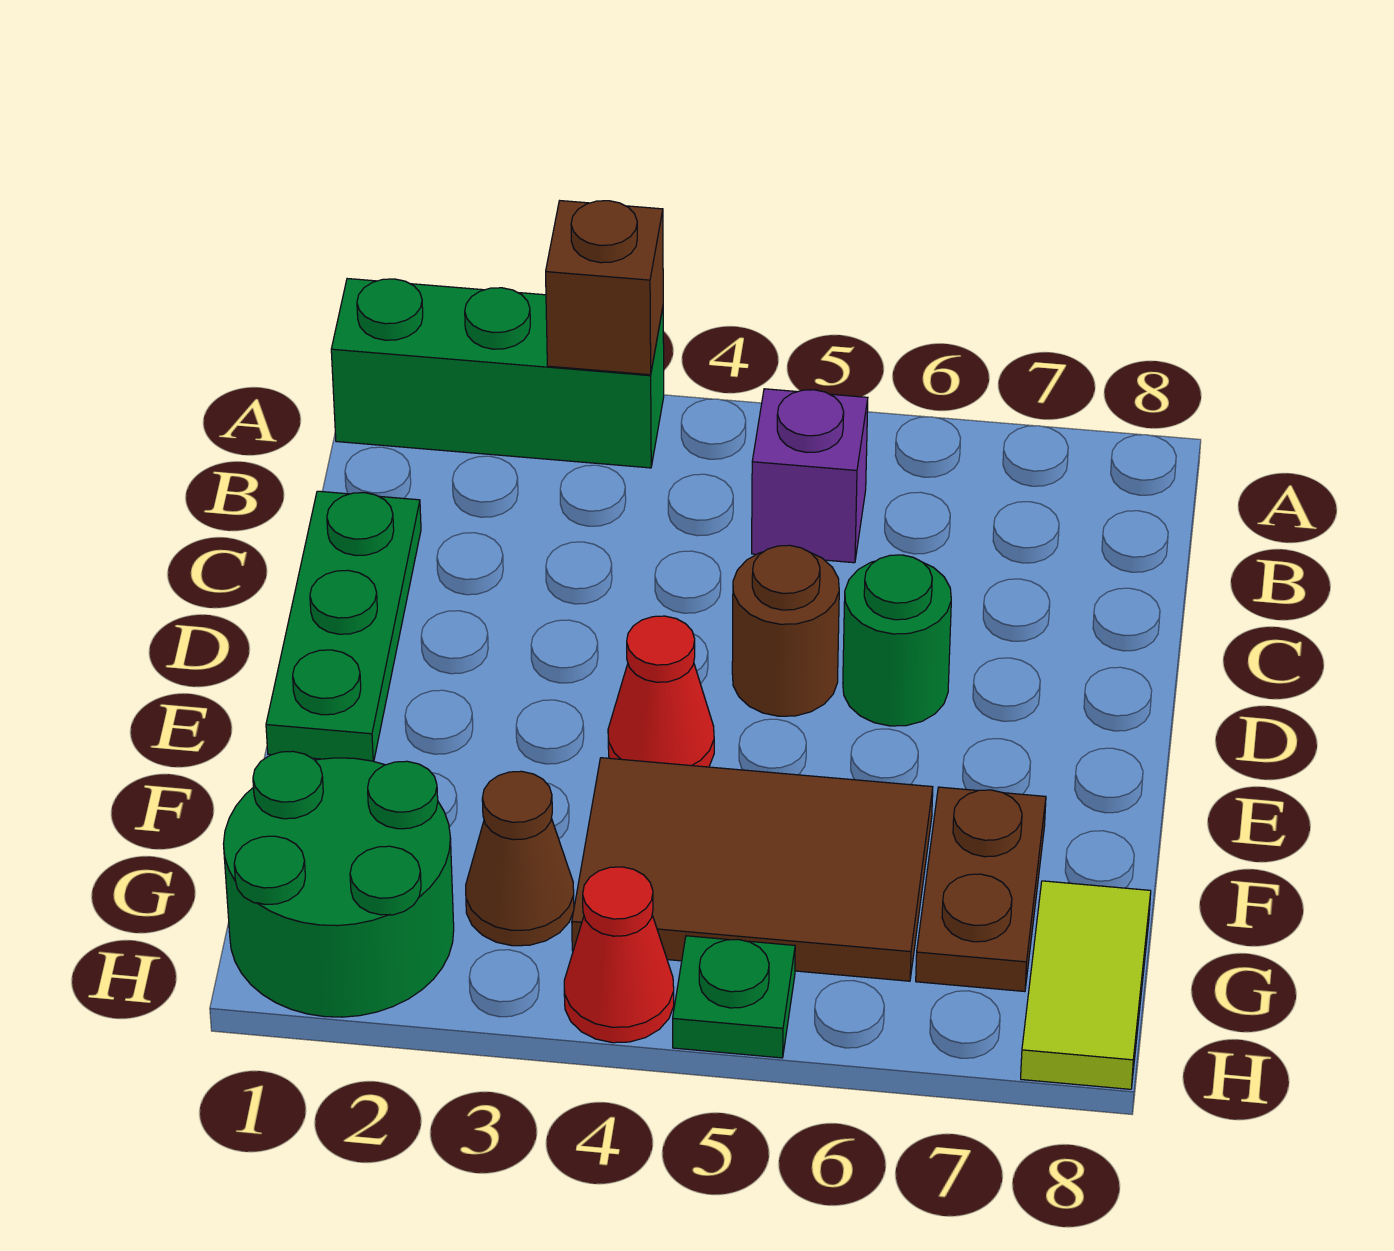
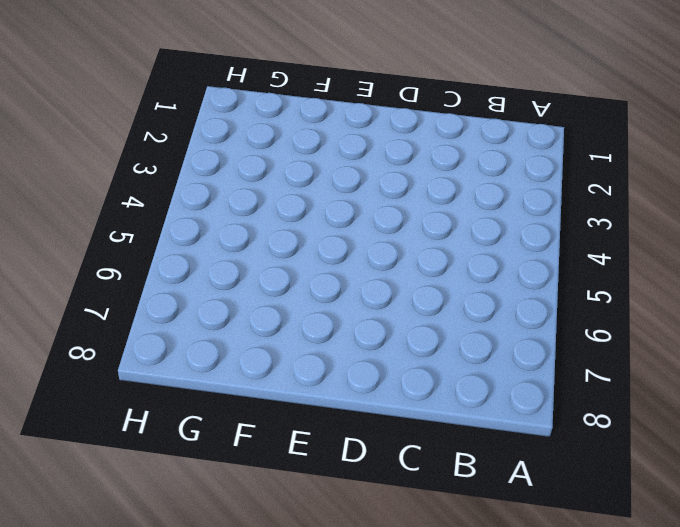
none -> green 1x3 brick [331,279,664,468]
none -> purple 1x1 brick [752,389,868,563]
none -> green 1x3 plate [266,491,421,762]

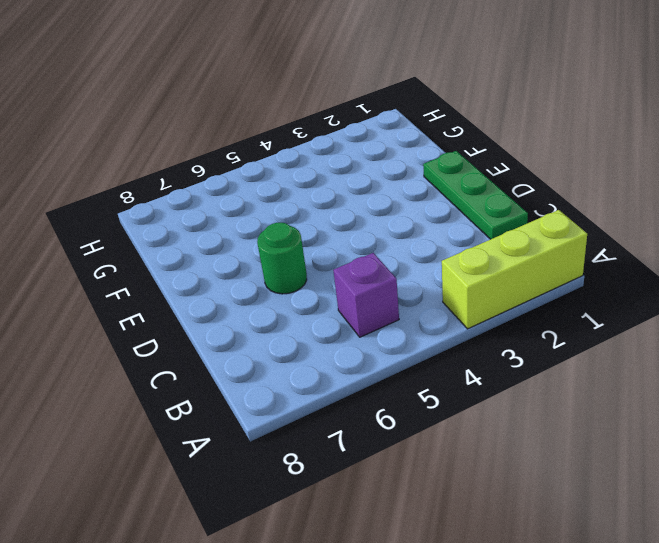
lime 1x3 brick [442,210,587,329] -> green 1x3 brick [331,279,664,468]
none -> brown 1x1 round brick [732,545,839,716]
none -> red 1x1 cone [608,616,714,767]
none -> brown 2x3 tile [572,758,933,981]

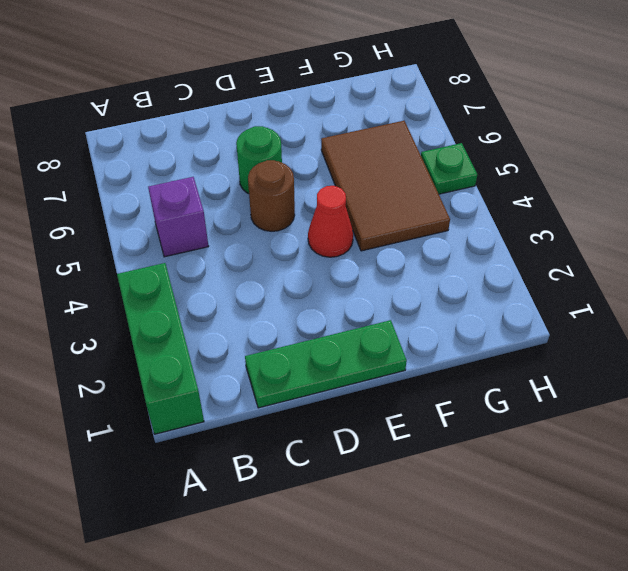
none -> brown 1x2 plate [916,787,1046,992]
none -> green 2x2 round brick [224,751,454,1017]
none -> brown 1x1 cone [466,771,574,946]

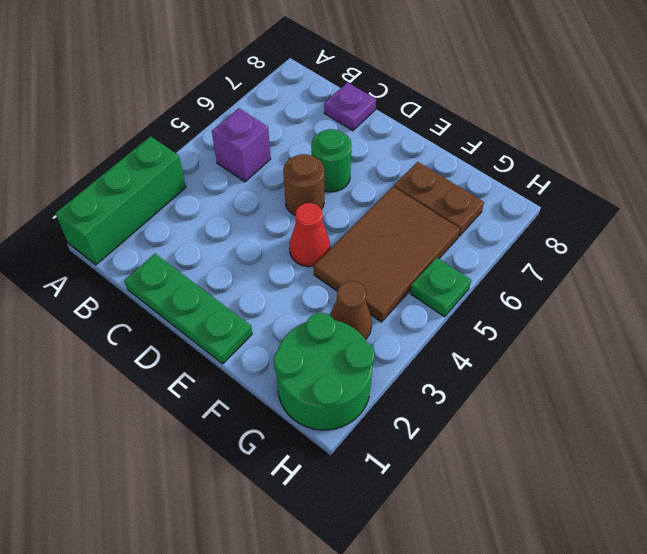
purple 1x1 plate [324,82,376,131] -> none
none -> lime 1x2 tile [1021,881,1151,1089]
none -> red 1x1 cone [564,867,674,1043]
none -> brown 1x1 brick [546,201,663,375]

